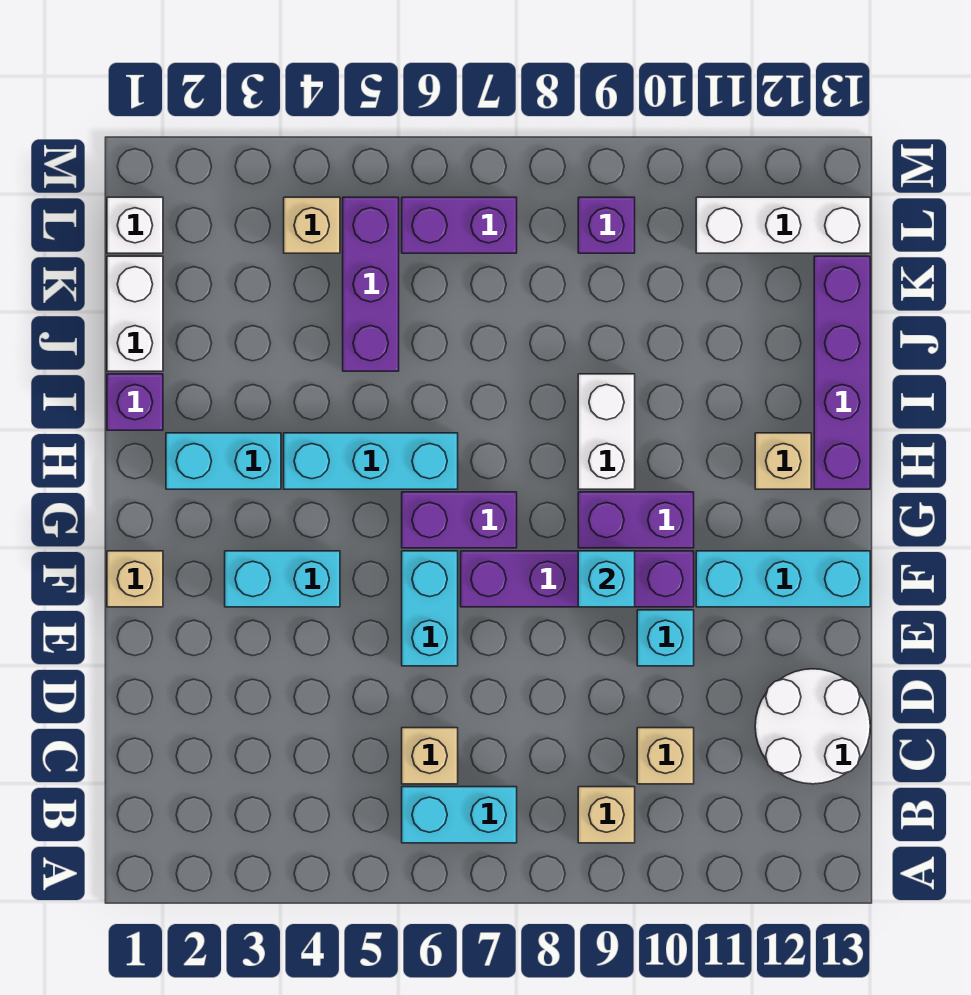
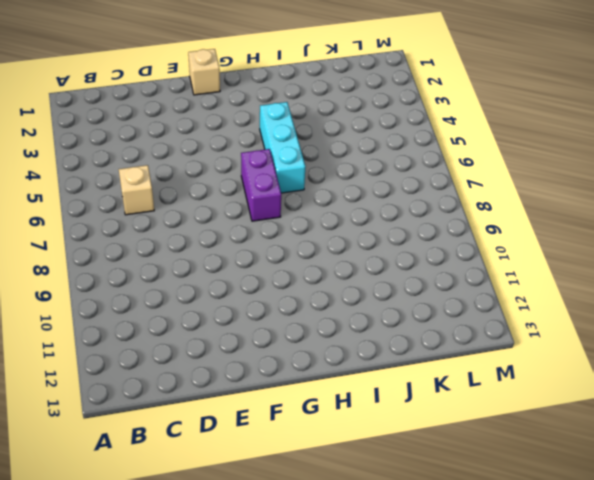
none -> cyan 1x2 brick [402,787,517,843]
none -> tan 1x1 brick [578,787,635,843]
none -> tan 1x1 brick [637,728,694,784]

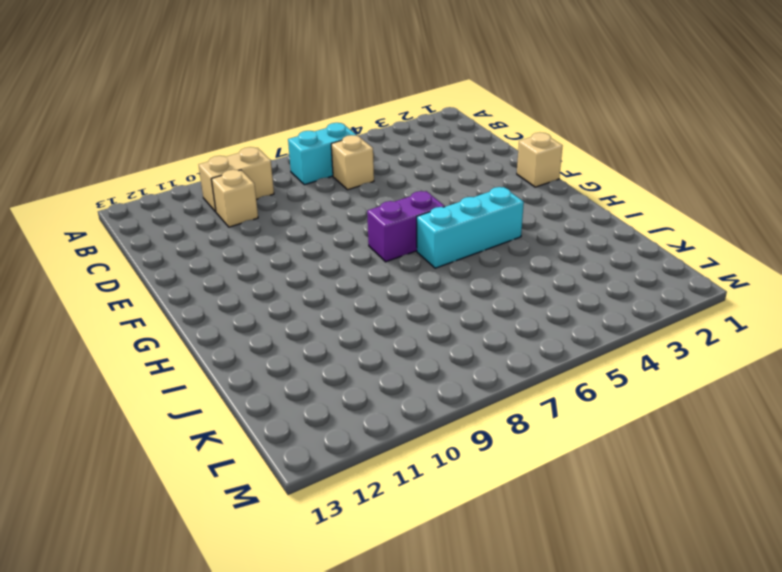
tan 1x2 brick [199,147,274,212] -> tan 1x1 brick [578,787,635,843]
none -> white 2x2 round brick [755,669,870,784]
none -> cyan 1x2 brick [402,551,458,666]
none -> cyan 1x1 brick [637,610,694,666]

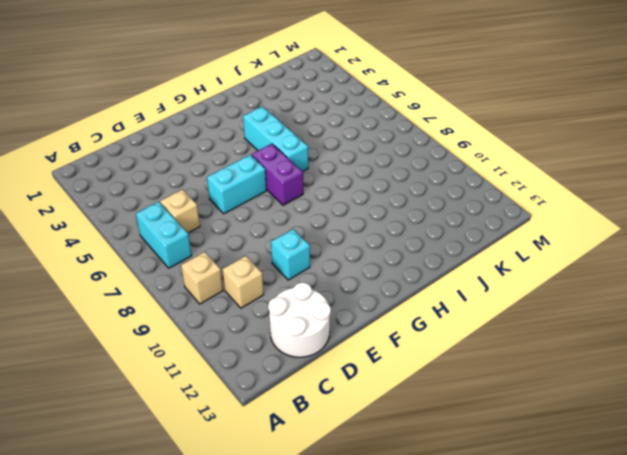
none -> tan 1x1 brick [107,551,163,607]
none -> cyan 1x2 brick [225,551,340,607]
none -> purple 1x4 brick [461,551,694,607]

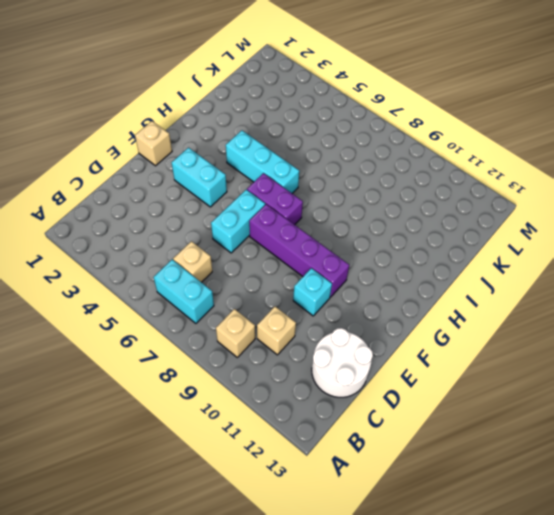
none -> cyan 1x3 brick [696,551,870,607]
none -> purple 1x2 brick [578,492,694,548]
none -> cyan 1x2 brick [166,433,281,489]

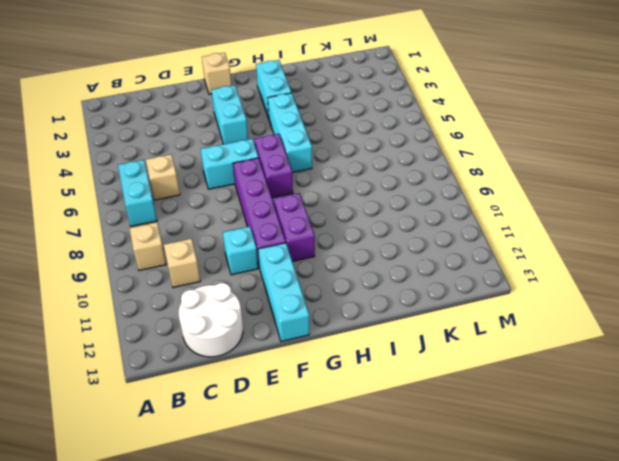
none -> white 1x2 brick [578,374,635,489]
none -> tan 1x1 brick [755,433,811,489]
none -> purple 1x4 brick [814,256,870,489]

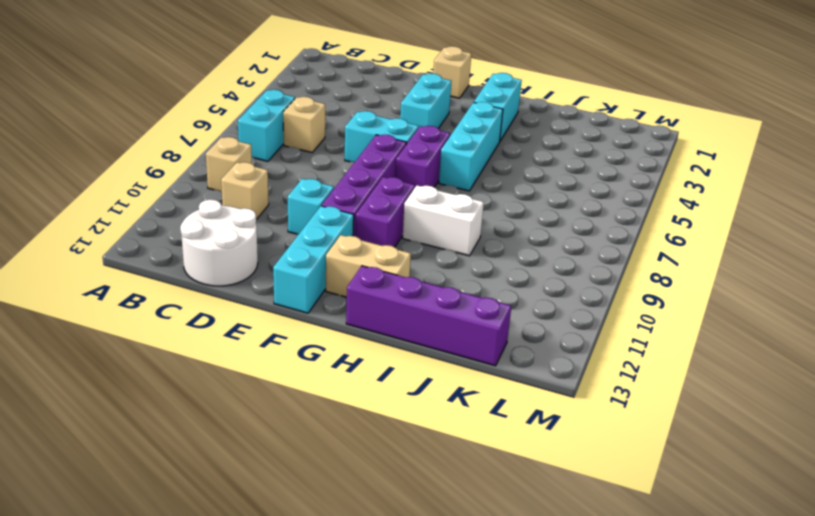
tan 1x2 brick [326,235,411,297] -> tan 1x1 brick [755,433,811,489]
none -> purple 1x1 brick [107,374,163,430]
none -> white 1x2 brick [107,256,163,371]
none -> purple 1x3 brick [343,197,399,371]

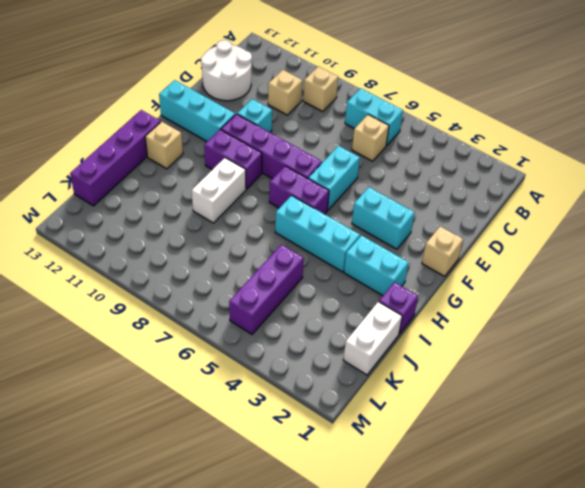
none -> white 1x1 brick [107,197,163,253]
none -> tan 1x1 brick [284,197,340,253]
none -> purple 1x2 brick [402,197,517,253]

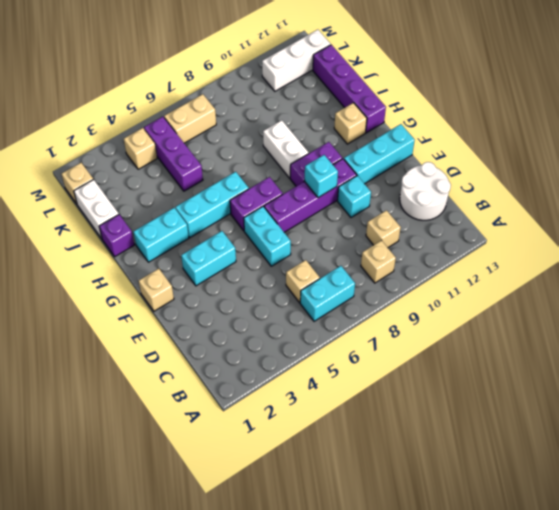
tan 1x1 brick [61,163,93,204] -> white 1x1 brick [107,197,163,253]
tan 1x2 brick [164,94,216,143] -> purple 1x2 brick [402,197,517,253]
none -> purple 1x1 brick [578,197,635,253]

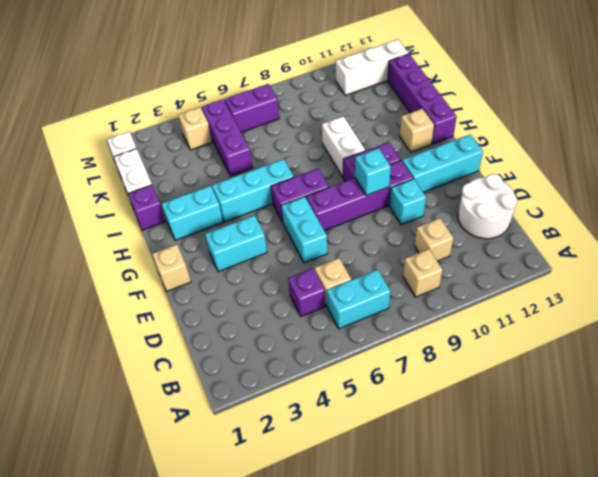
purple 1x1 brick [288,268,325,316] -> purple 1x1 brick moved to [578,197,635,253]

